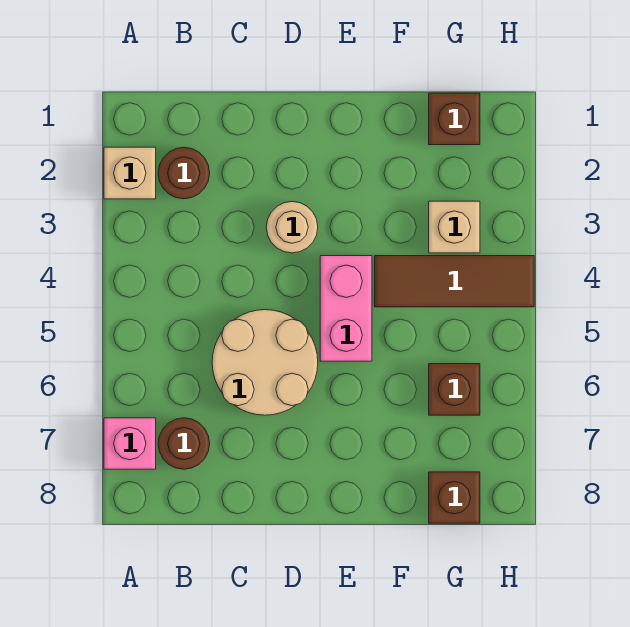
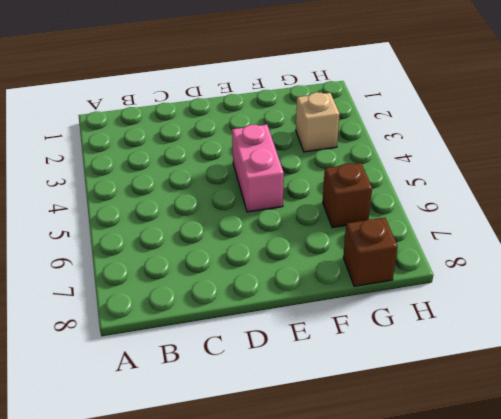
none -> tan 1x1 brick [104,147,156,199]
none -> pink 1x1 brick [104,418,156,469]
none -> brown 1x1 round brick [158,147,210,199]

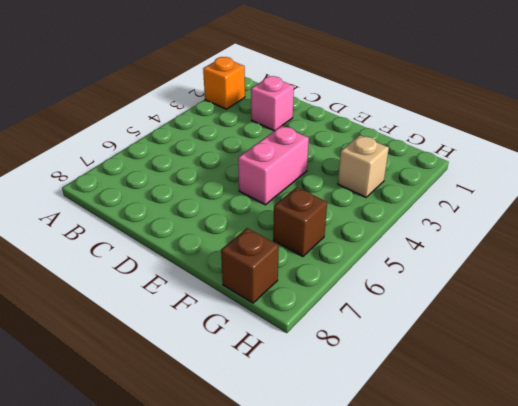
orange 1x1 brick [203,57,245,109] -> tan 1x1 brick [104,147,156,199]
pink 1x1 brick [251,76,294,131] -> pink 1x1 brick moved to [104,418,156,469]
none -> brown 1x1 round brick [158,147,210,199]
none -> brown 1x1 round brick [158,418,210,469]
none -> tan 2x2 round brick [212,310,318,415]

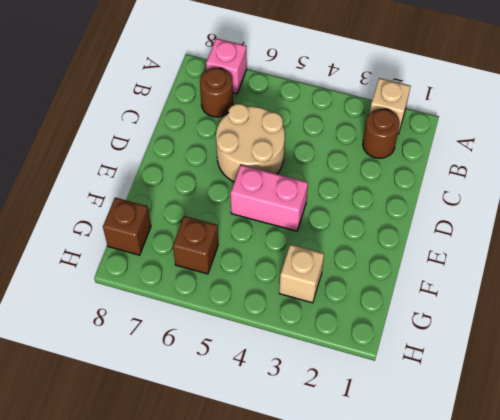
none -> tan 1x1 round brick [266,202,318,253]
none -> brown 1x3 tile [375,256,534,307]
none -> brown 1x1 brick [429,93,480,145]

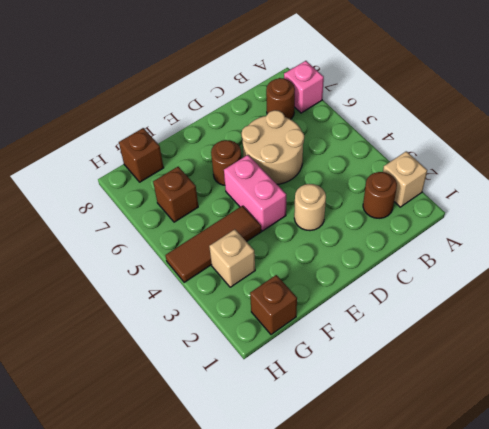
brown 1x1 round brick [211,140,241,185] -> none

